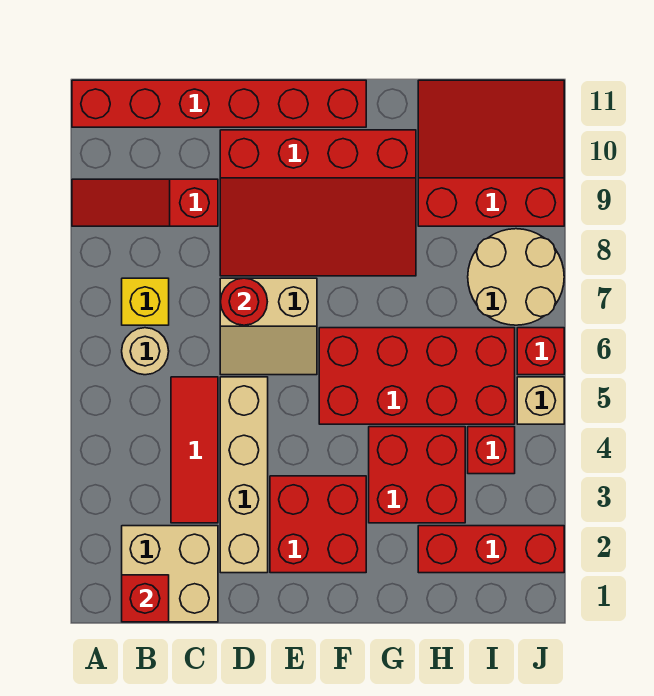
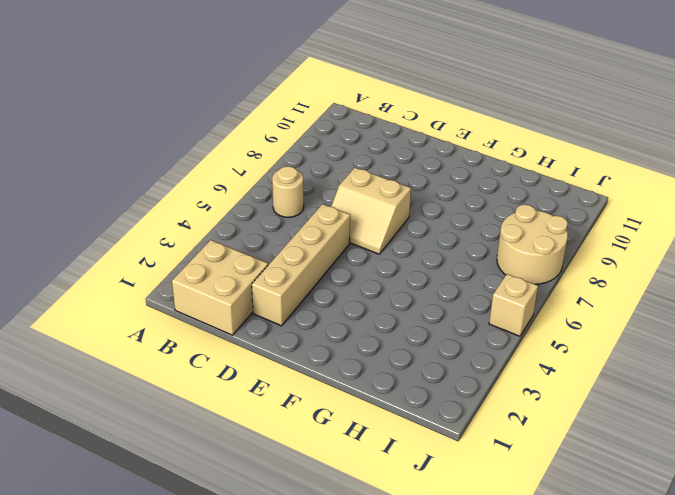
none -> red 1x3 slope [72,179,218,226]
none -> red 1x6 brick [72,80,366,127]
none -> yellow 1x1 brick [122,278,169,325]

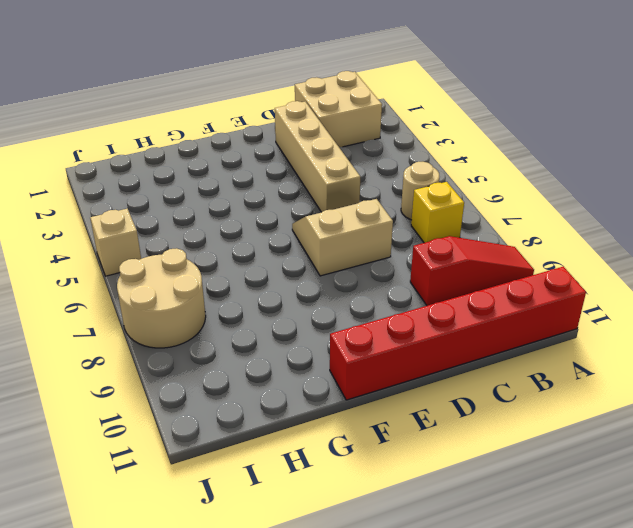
none -> red 1x3 tile [171,377,218,523]
none -> red 3x4 slope [220,130,416,276]
none -> red 2x2 brick [270,476,366,573]

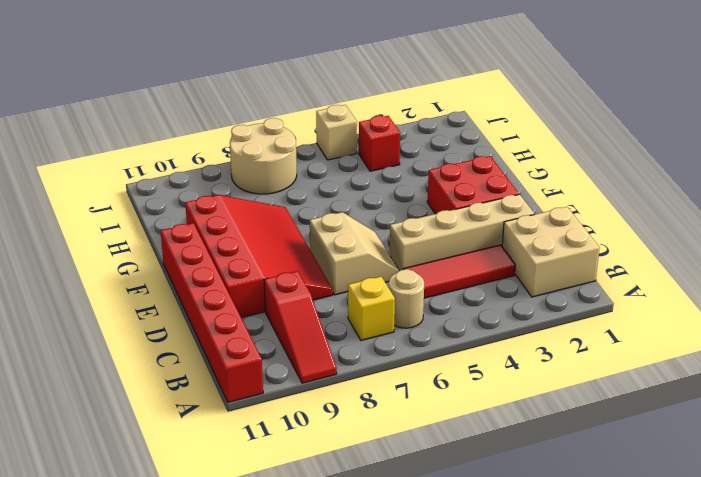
none -> red 2x4 brick [319,328,515,424]
none -> red 2x2 brick [369,427,465,523]
none -> red 1x3 brick [418,526,564,573]

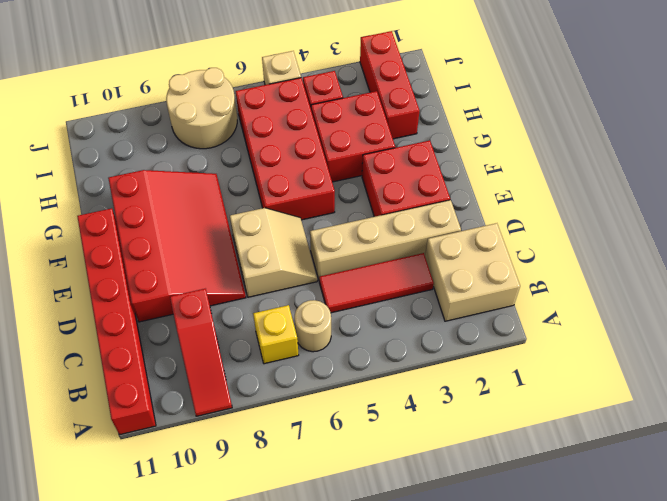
none -> red 3x3 slope [418,80,564,226]
none -> red 1x1 brick [517,328,564,375]
none -> red 1x1 brick [122,575,169,622]

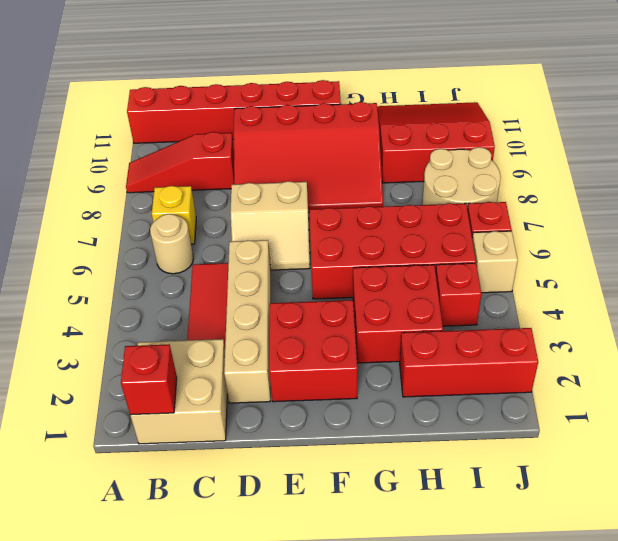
none -> red 1x1 round brick [220,278,267,325]

